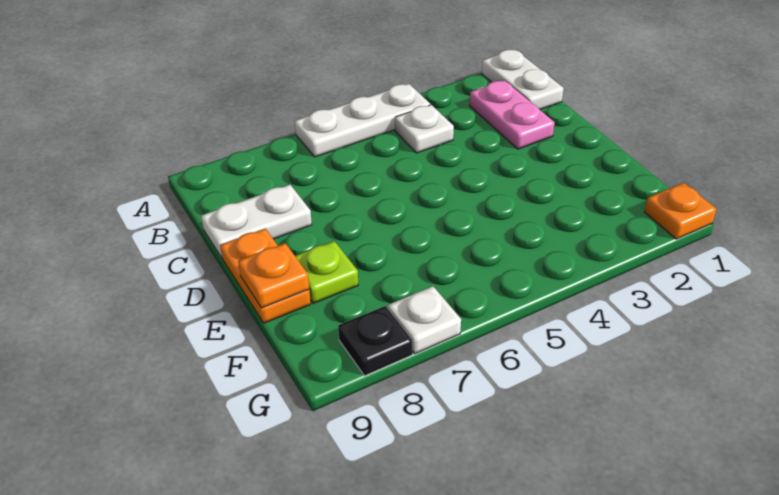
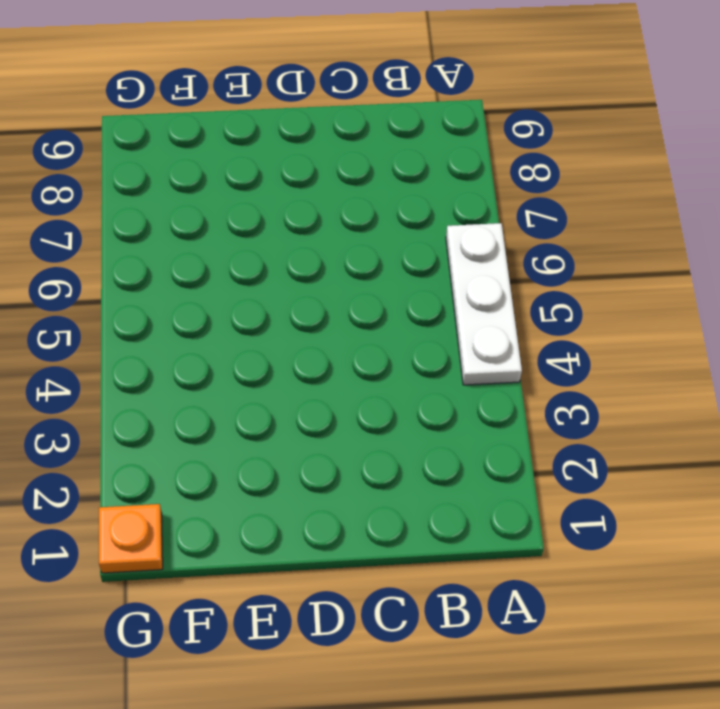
none -> white 1x2 plate [482,50,564,110]
none -> pink 1x2 plate [470,80,555,149]

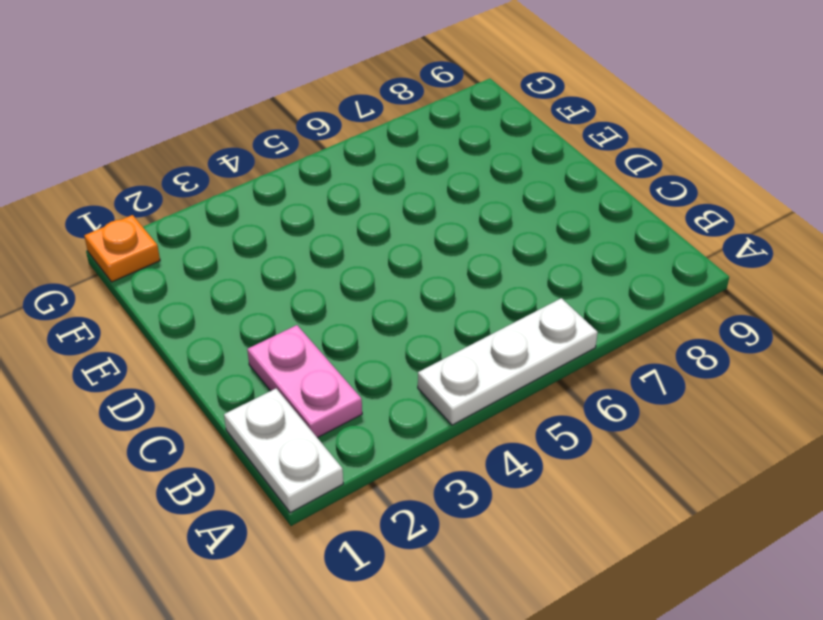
none -> white 1x1 plate [395,105,454,153]
none -> white 1x2 plate [201,185,312,258]

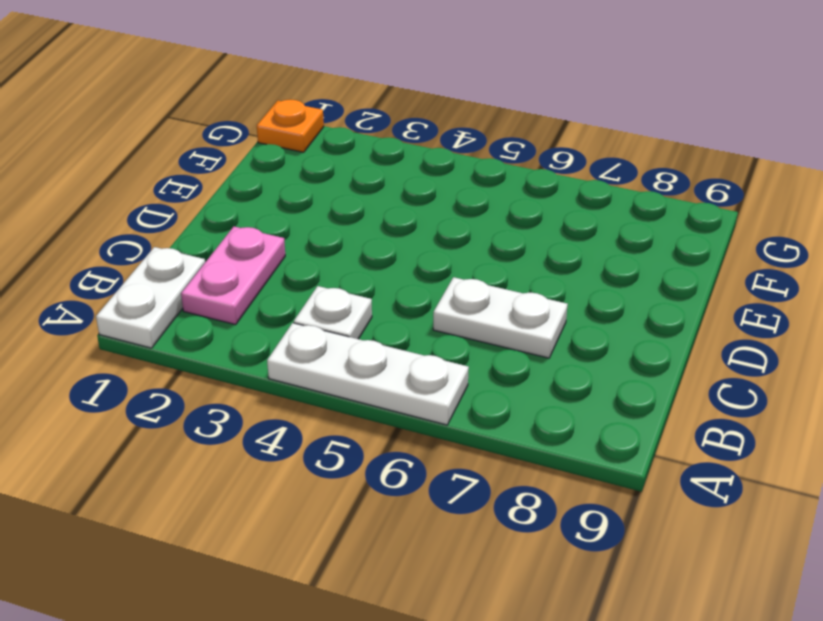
white 1x2 plate [433,277,568,358] -> white 1x2 plate moved to [201,185,312,258]
none -> orange 1x2 plate [220,229,311,323]
none -> lime 1x1 plate [295,241,358,303]

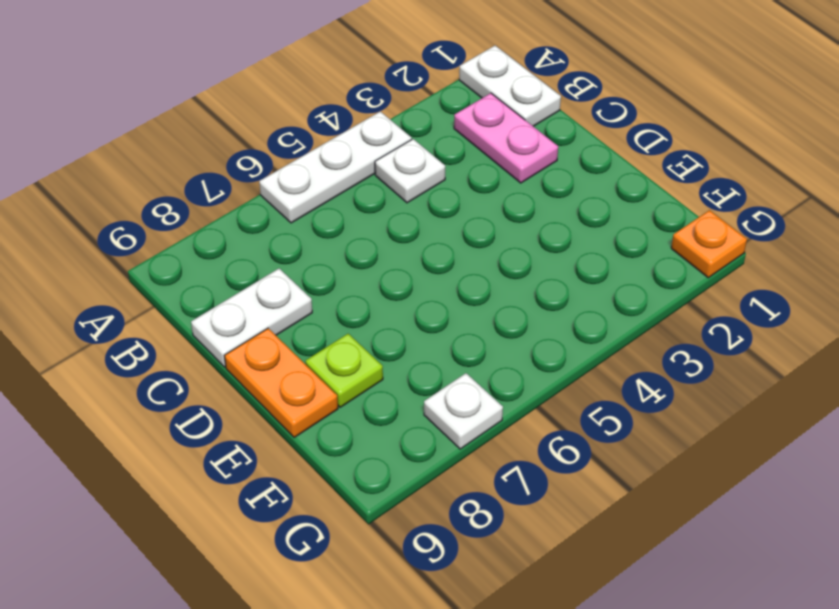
none -> black 1x1 plate [338,306,412,376]
none -> orange 1x1 plate [238,243,309,308]

